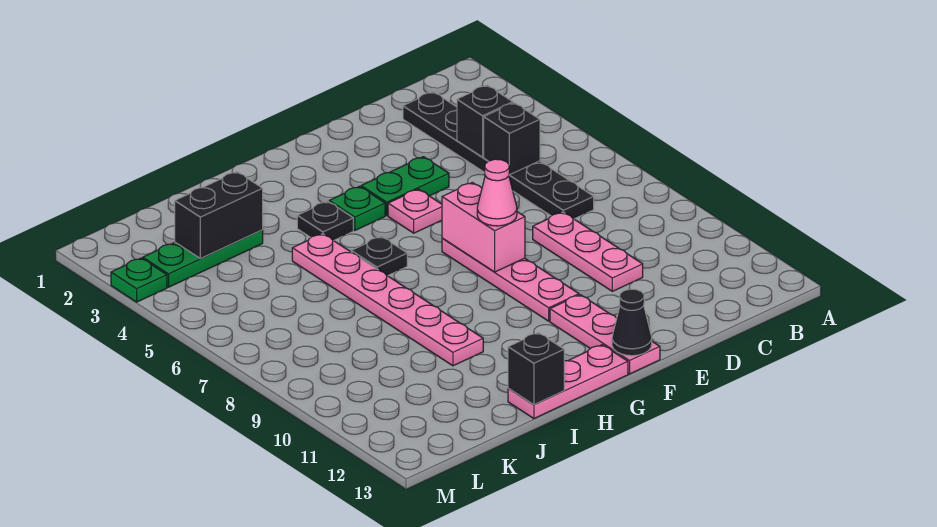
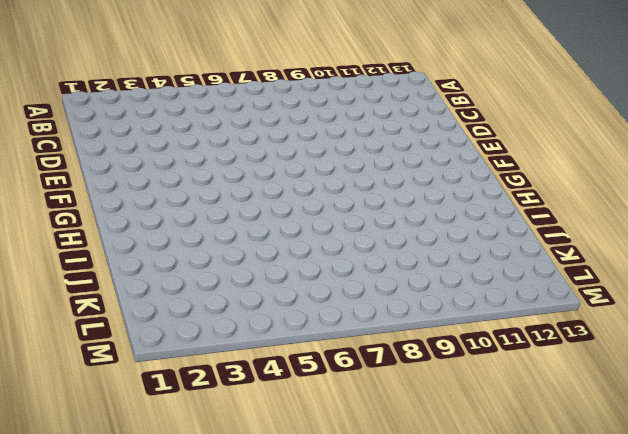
none -> black 1x6 plate [403,92,594,219]
none -> pink 1x3 plate [533,212,643,291]
none -> green 1x2 plate [361,157,449,216]

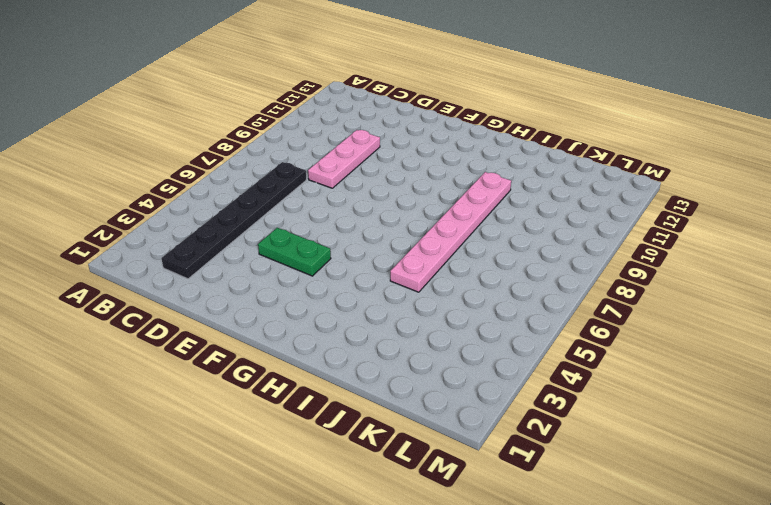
none -> pink 1x1 plate [388,189,442,233]
none -> pink 1x4 plate [442,238,579,321]
none -> pink 1x3 plate [550,295,660,374]

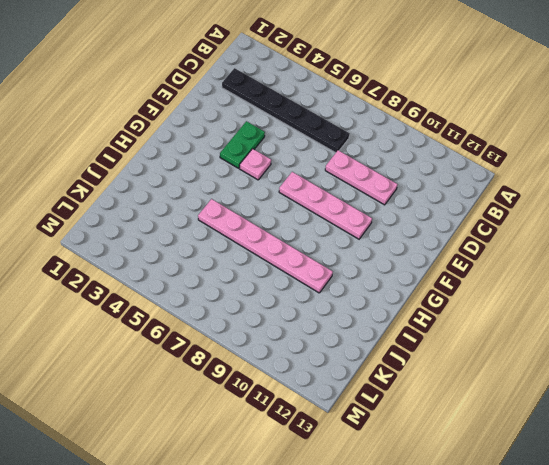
none -> pink 1x3 plate [550,295,660,374]
none -> green 1x1 plate [329,186,385,230]
none -> pink 1x3 plate [508,345,628,419]

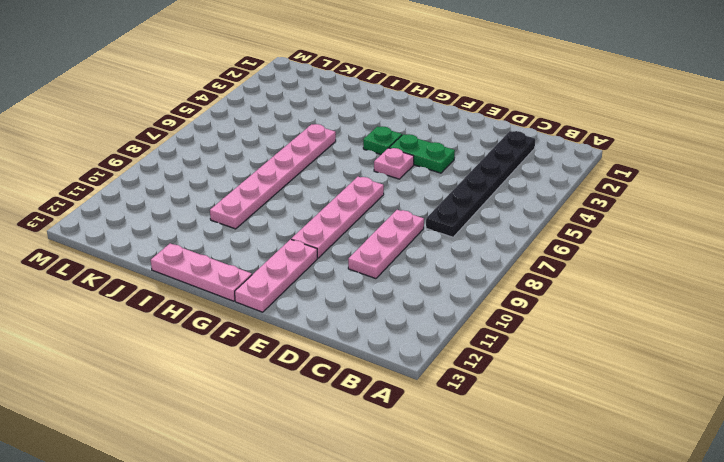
none -> black 1x1 plate [297,201,353,241]
none -> black 1x1 plate [351,236,407,276]
none -> green 1x3 plate [143,230,263,287]

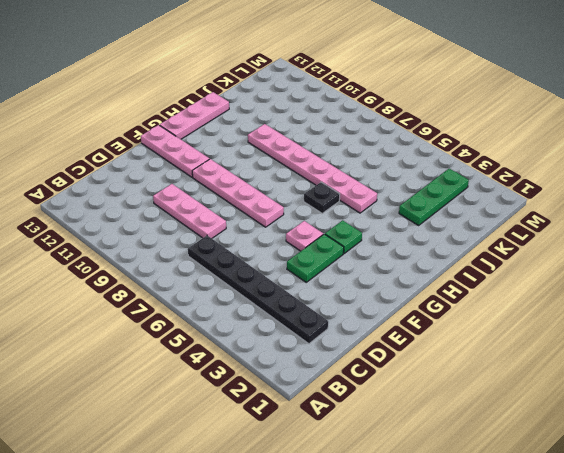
none -> black 1x1 plate [297,201,353,241]
none -> green 1x1 plate [111,258,167,302]
none -> black 1x1 brick [457,85,513,157]

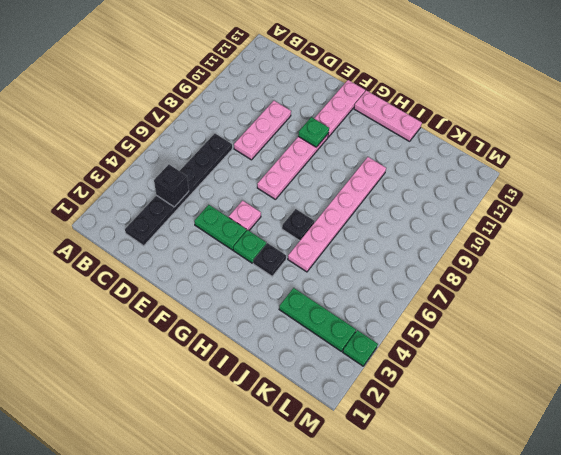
green 1x1 plate [298,117,329,147] -> none
none -> black 1x1 brick [484,103,540,175]
none -> pink 1x2 brick [442,182,525,272]
none -> black 1x1 cone [612,289,652,356]

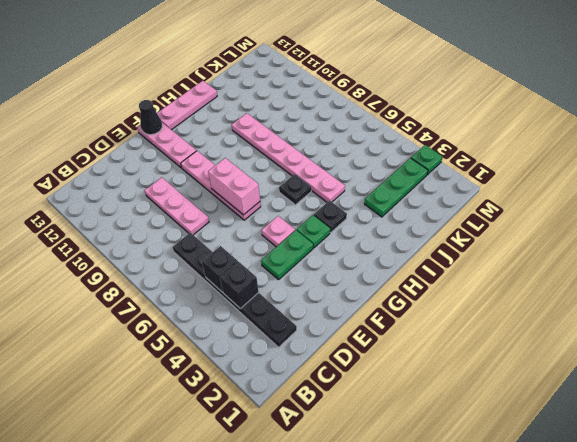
none -> black 1x1 brick [508,333,564,405]
none -> black 1x2 brick [175,172,263,258]
none -> pink 1x1 cone [477,159,517,226]

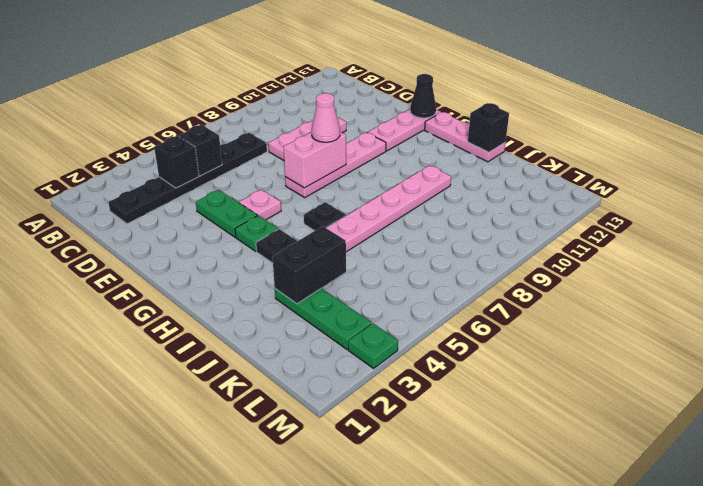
black 1x2 brick [272,226,346,304] -> black 1x2 brick turned to [175,172,263,258]

